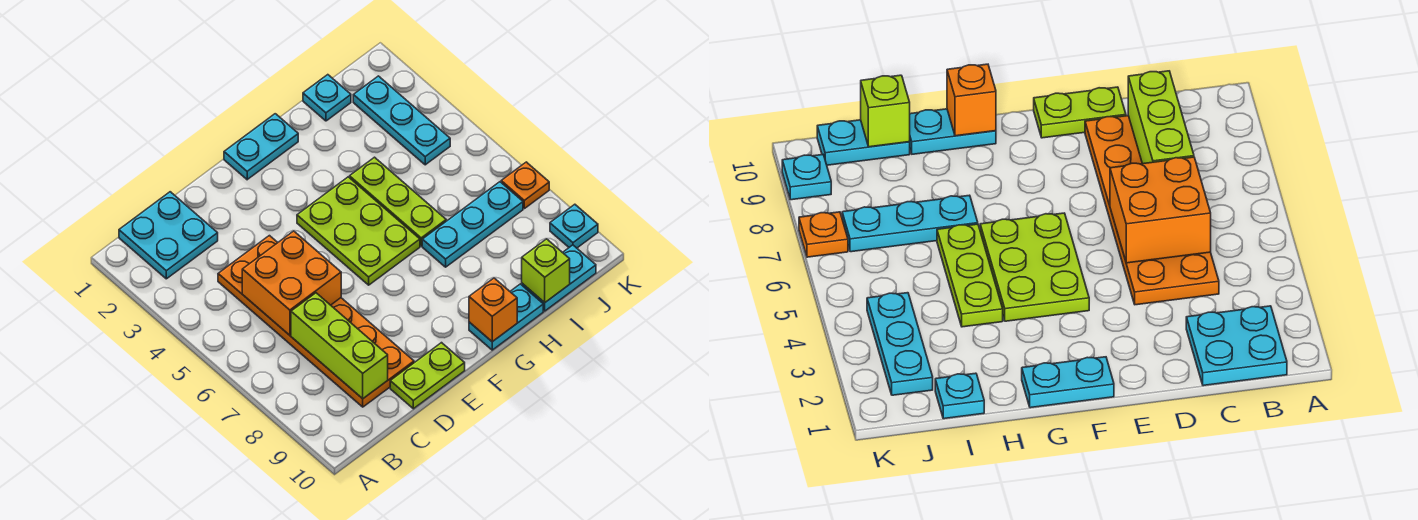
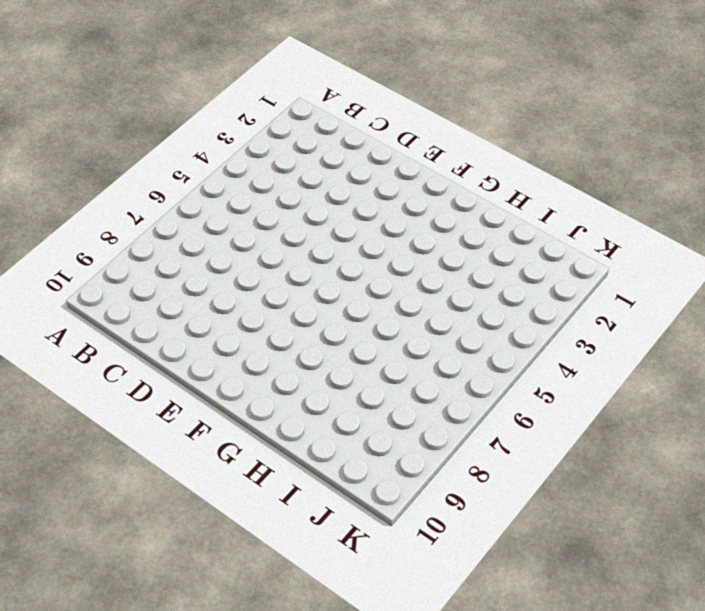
none -> cyan 2x2 plate [119,192,218,279]
none -> orange 2x6 plate [218,236,414,407]
none -> lime 1x2 plate [390,343,465,409]

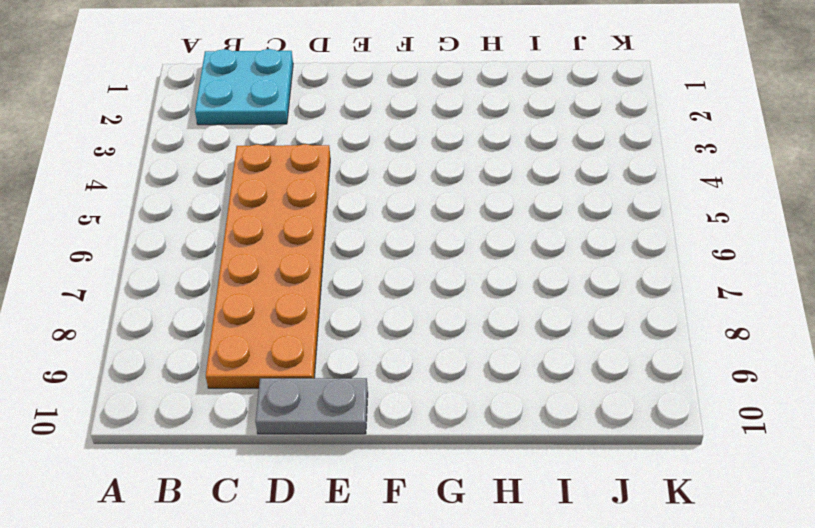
grey 1x2 plate [255,378,368,434] -> lime 1x2 plate [390,343,465,409]
none -> cyan 1x2 plate [224,114,298,180]
none -> lime 2x3 plate [297,177,420,285]
none -> cyan 1x2 plate [469,284,543,350]

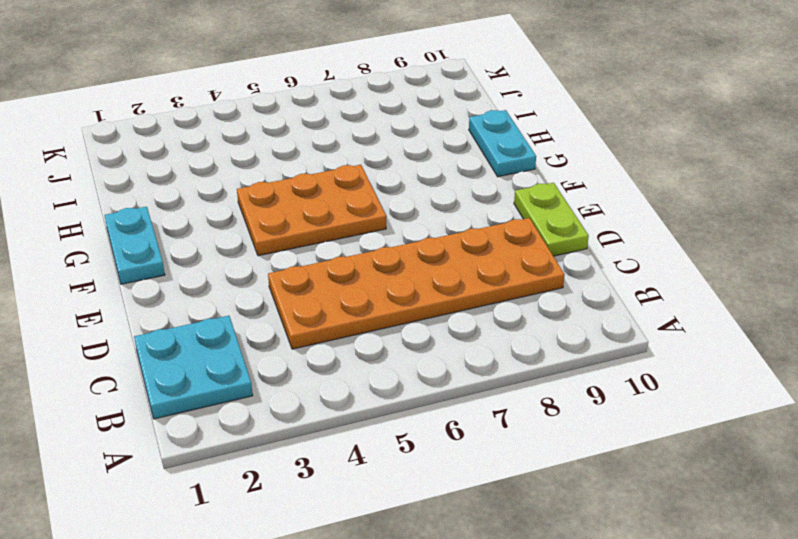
orange 2x3 plate [237,165,386,256] -> lime 2x3 plate [297,177,420,285]
none -> lime 1x3 plate [350,157,446,246]
none -> cyan 1x3 plate [422,182,523,267]
none -> cyan 1x1 plate [303,75,351,121]

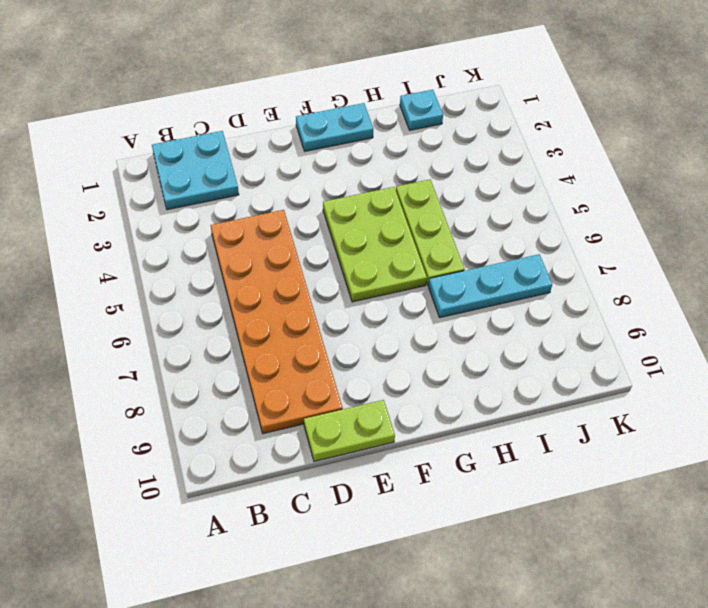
none -> cyan 1x2 plate [469,284,543,350]
none -> cyan 1x2 plate [522,245,596,311]
none -> cyan 1x3 plate [353,76,450,165]

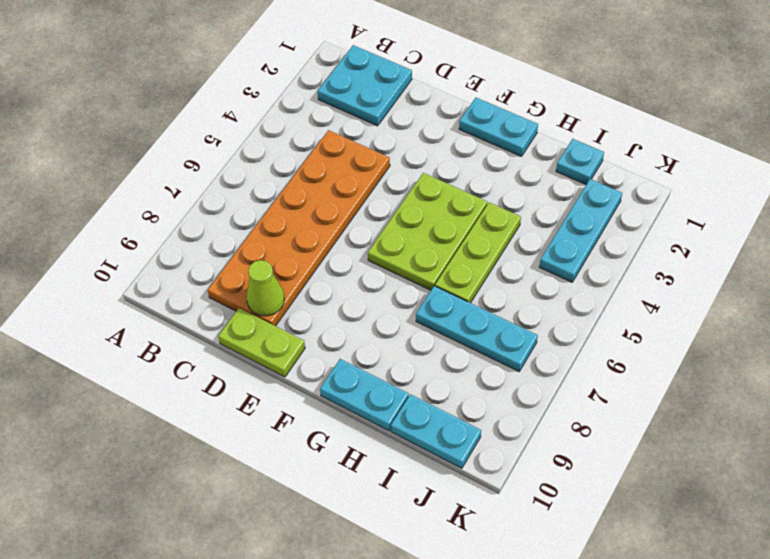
lime 1x1 cone [246,260,284,316] -> none
none -> orange 1x1 plate [501,162,549,209]
none -> cyan 1x1 plate [550,204,598,248]
none -> orange 2x2 brick [242,231,341,335]

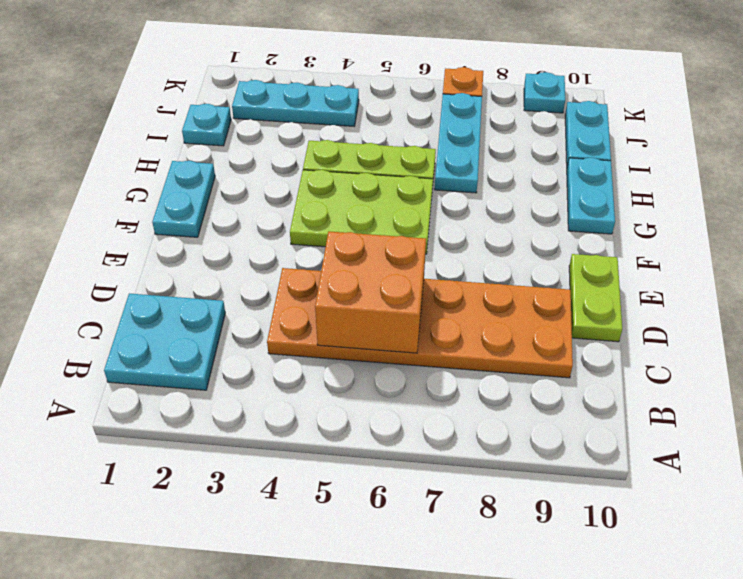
none -> lime 1x3 brick [291,293,388,399]
none -> orange 1x1 brick [469,278,517,342]
none -> lime 1x1 brick [522,239,570,303]

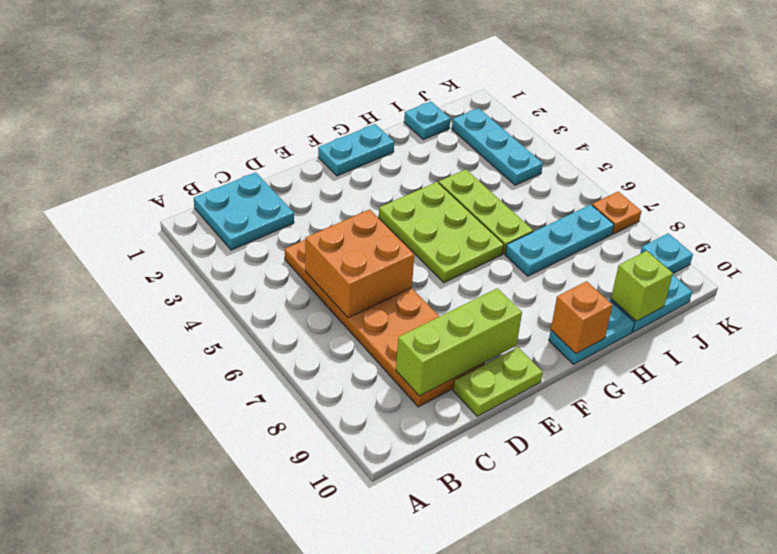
lime 1x3 brick [396,288,522,396] -> lime 1x3 brick turned to [291,293,388,399]

